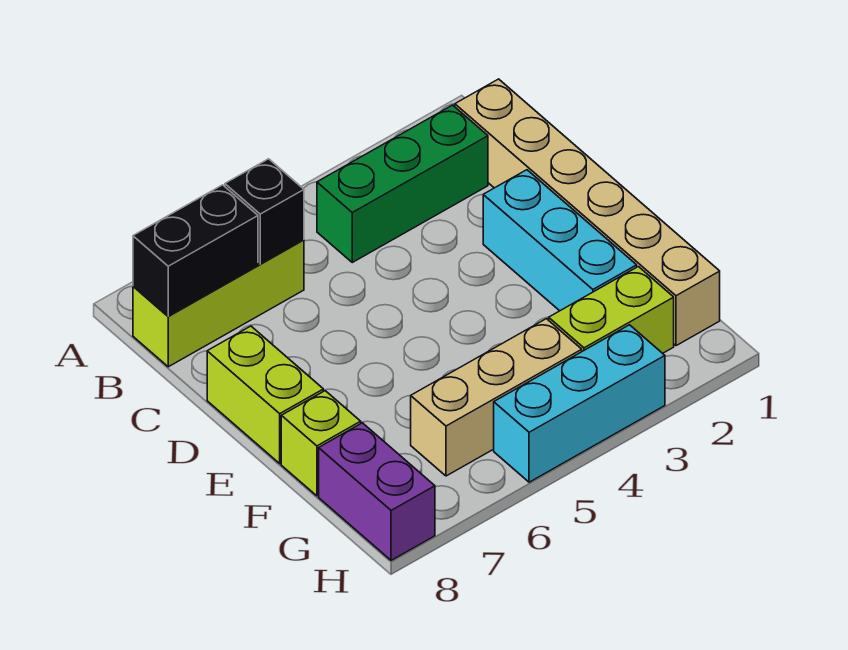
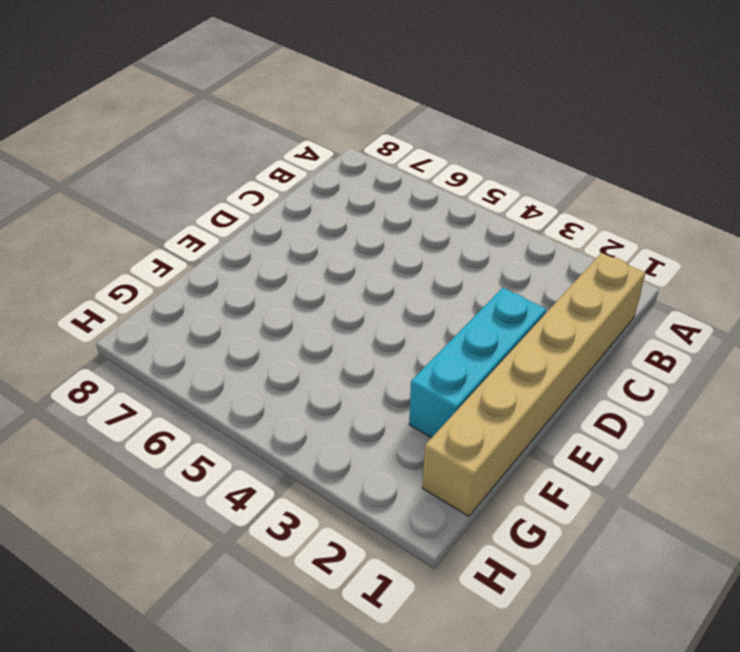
none -> green 1x3 brick [317,105,488,262]
none -> lime 1x3 brick [133,240,304,367]
none -> lime 1x2 brick [207,326,323,463]

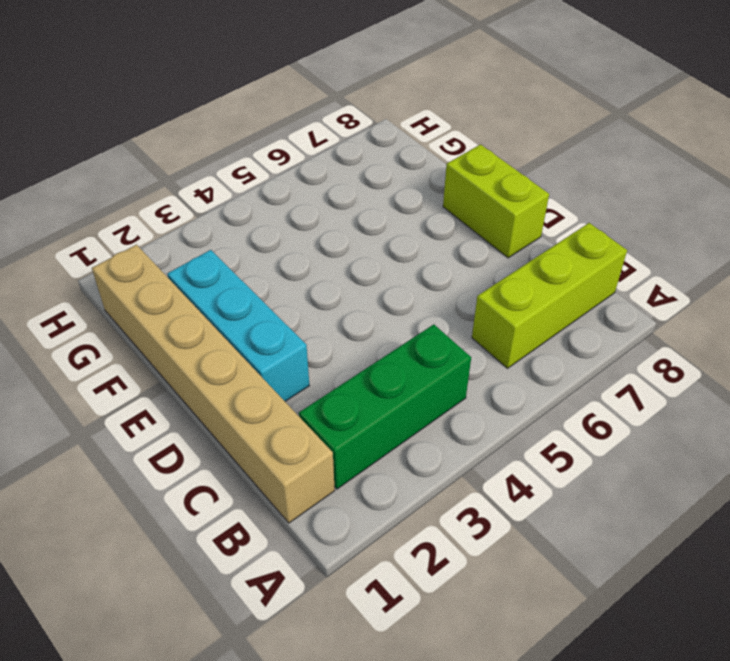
none -> lime 1x1 brick [281,391,361,496]
none -> lime 1x2 brick [549,267,674,353]
none -> tan 1x3 brick [411,319,582,476]

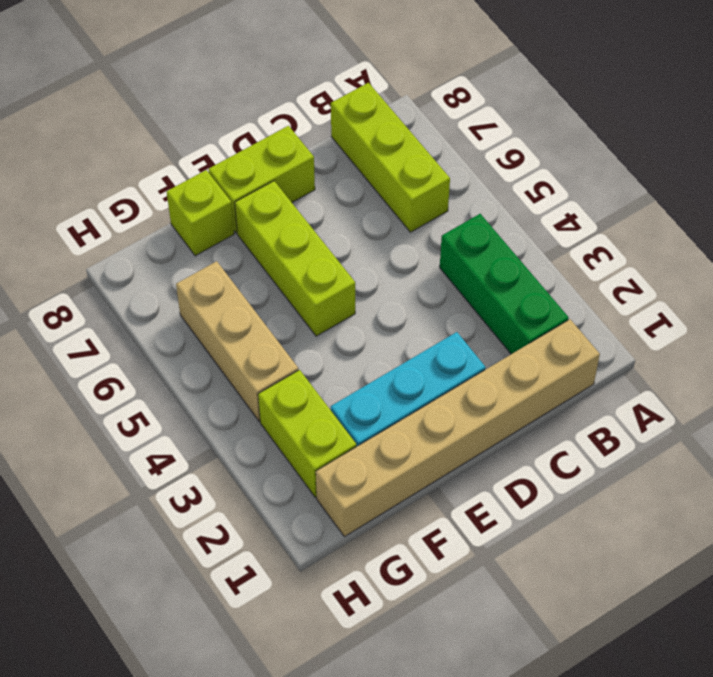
lime 1x3 brick [235,181,355,336] -> none
none -> purple 1x2 brick [319,423,435,560]
none -> cyan 1x3 brick [494,325,665,482]
none -> black 1x1 brick [225,159,304,264]

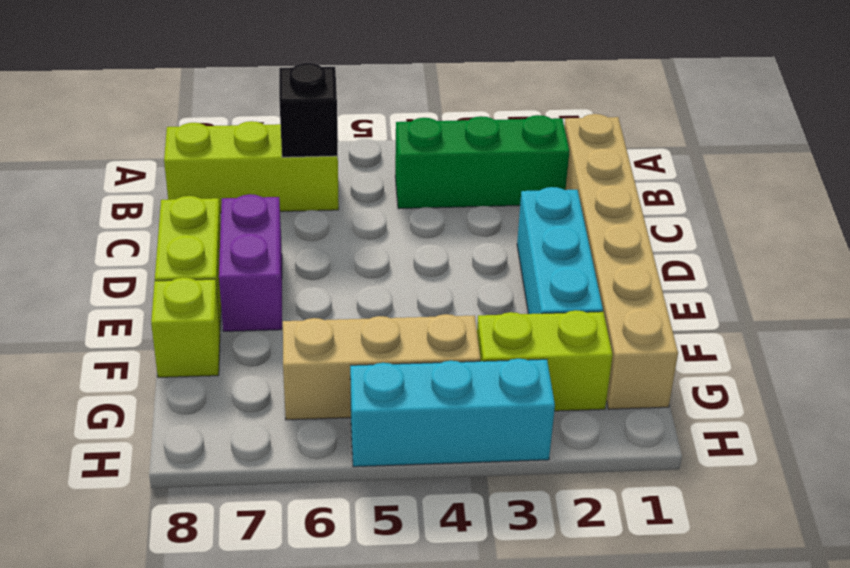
purple 1x2 brick [219,194,282,331] -> purple 1x2 brick moved to [319,423,435,560]
none -> black 1x2 brick [133,185,258,316]

